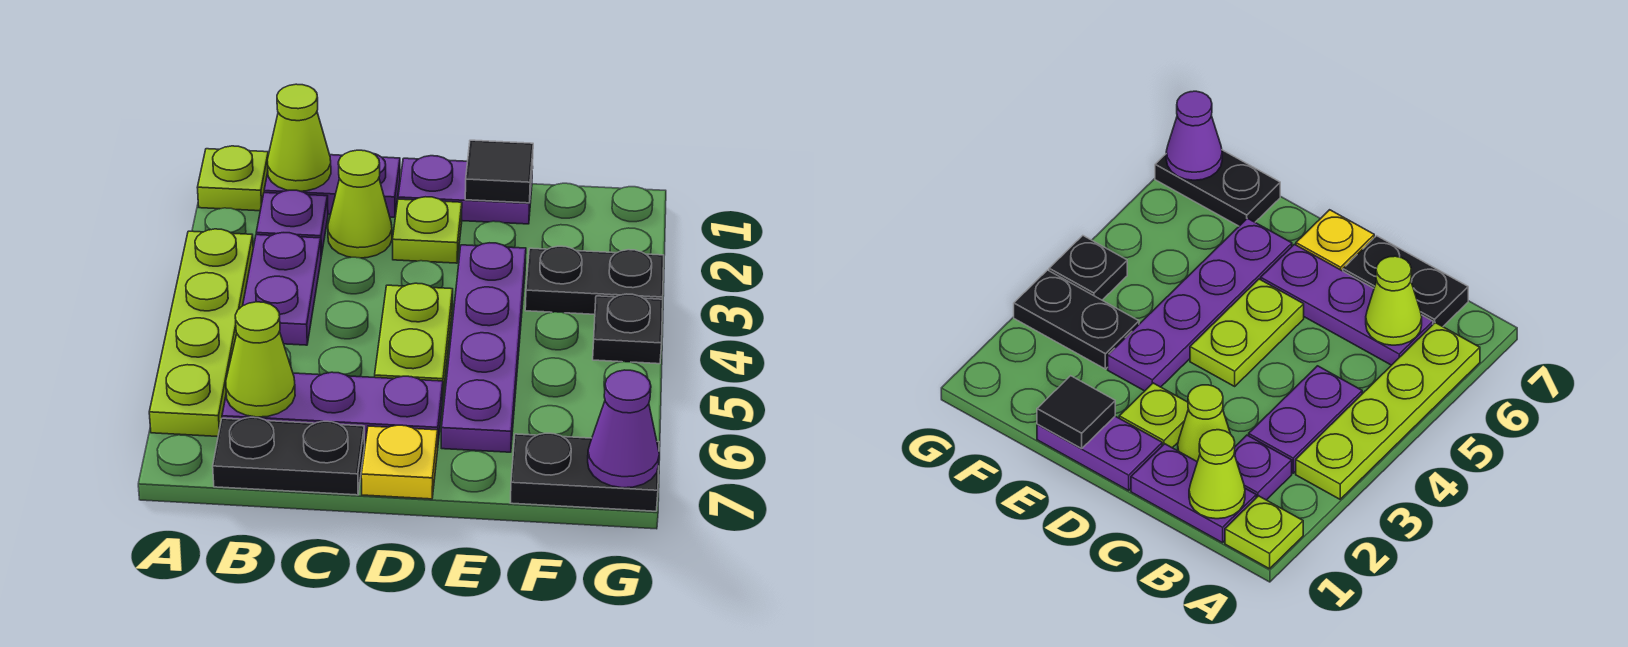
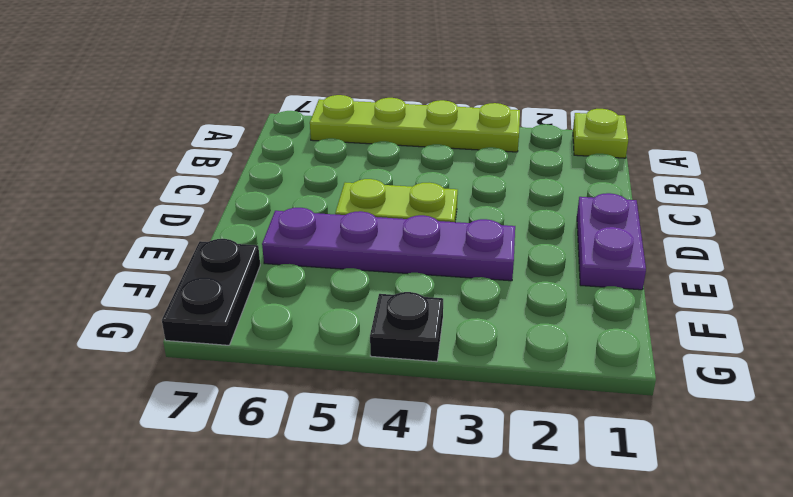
none -> purple 1x2 plate [264,154,400,217]
none -> purple 1x1 plate [256,190,328,256]
none -> purple 1x2 plate [243,233,321,345]

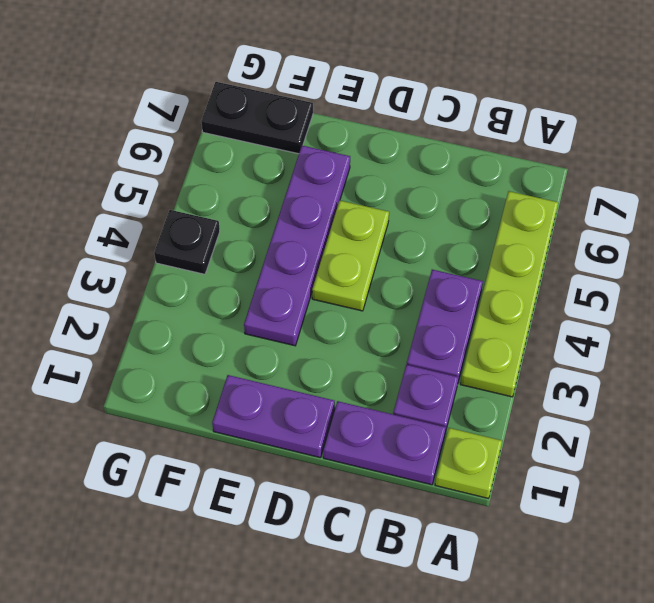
none -> purple 1x3 plate [222,372,443,444]
none -> black 1x2 plate [213,417,365,495]
none -> lime 1x1 cone [328,150,392,258]

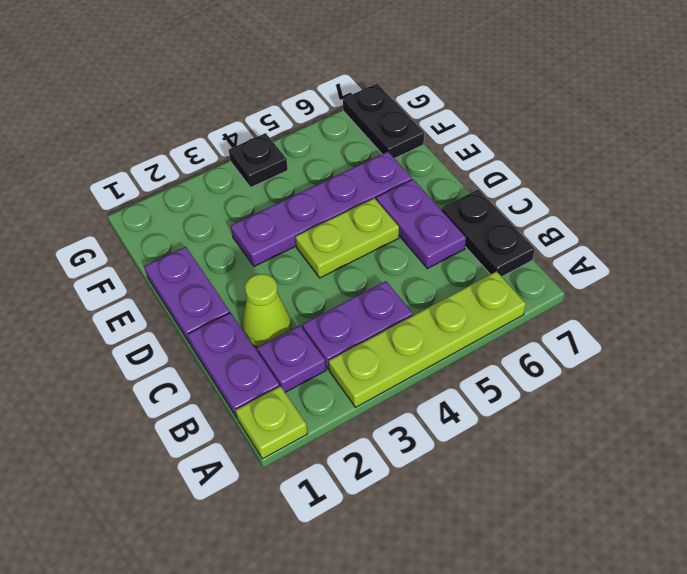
purple 1x2 plate [376,179,466,269] -> purple 1x3 plate [222,372,443,444]
none -> lime 1x1 plate [393,197,462,263]
none -> yellow 1x1 plate [361,425,438,499]
none -> black 1x2 plate [525,246,664,314]

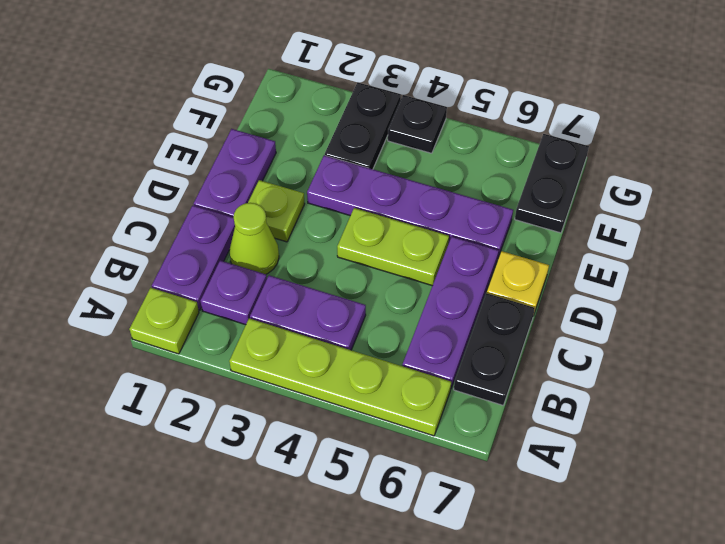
none -> lime 1x1 cone [267,84,331,191]
none -> lime 1x1 cone [226,302,295,417]
none -> black 1x1 tile [465,140,533,203]

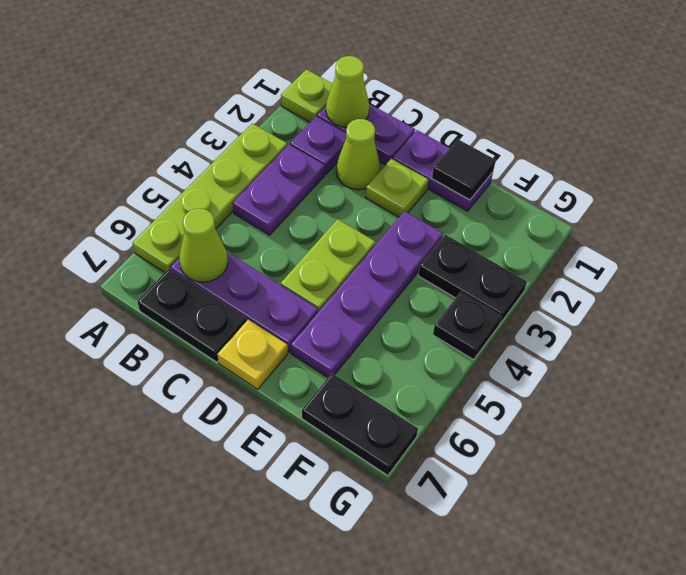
none -> purple 1x1 cone [588,370,659,488]

